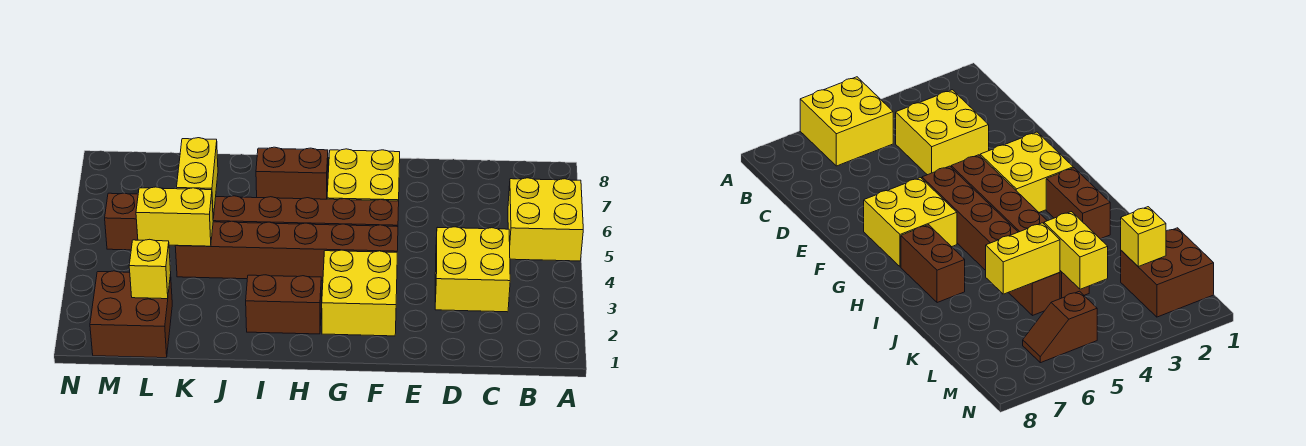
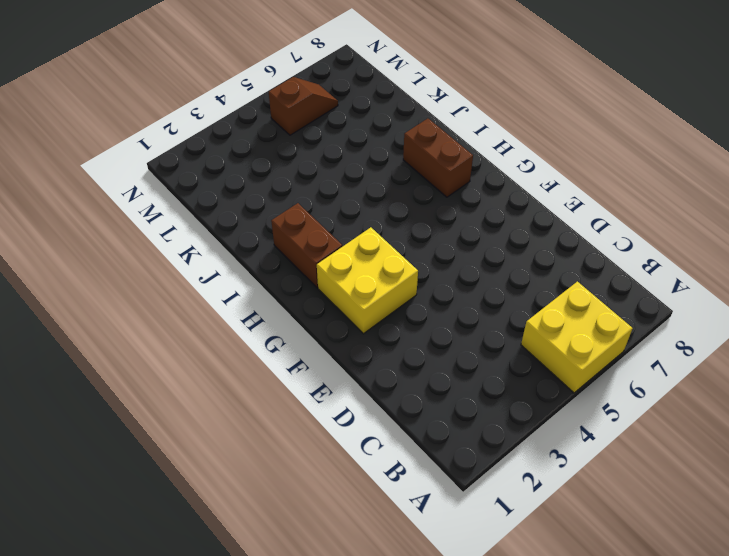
none -> yellow 2x2 brick [435,227,510,312]
none -> brown 1x6 brick [175,221,398,281]
none -> brown 1x6 brick [213,196,399,227]

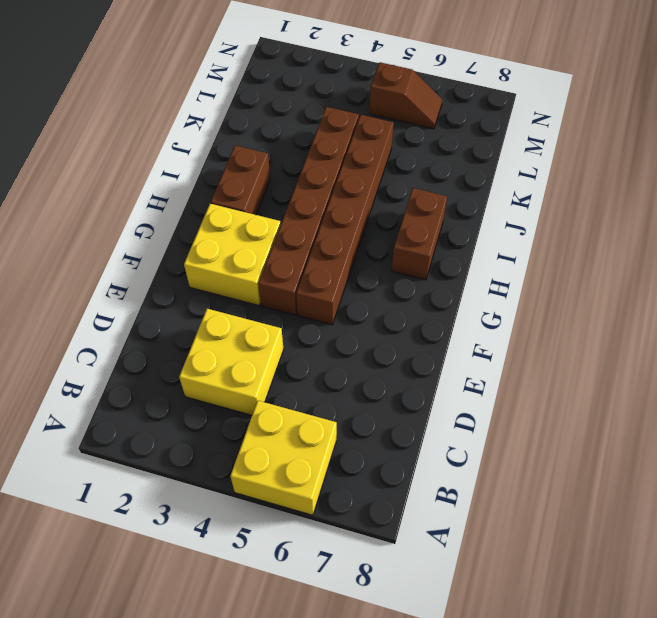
none -> yellow 2x2 brick [327,149,400,201]
none -> brown 2x2 brick [90,271,172,358]
none -> yellow 1x2 brick [136,187,213,246]

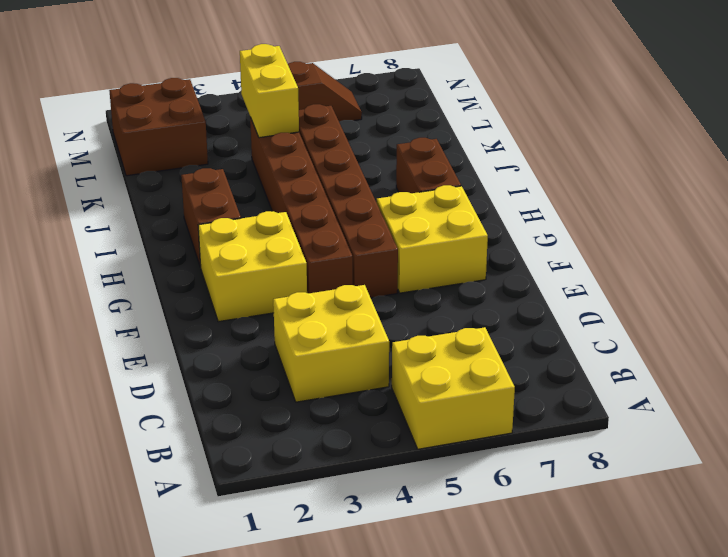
none -> yellow 1x2 brick [177,138,218,218]
none -> yellow 1x1 brick [129,239,171,299]

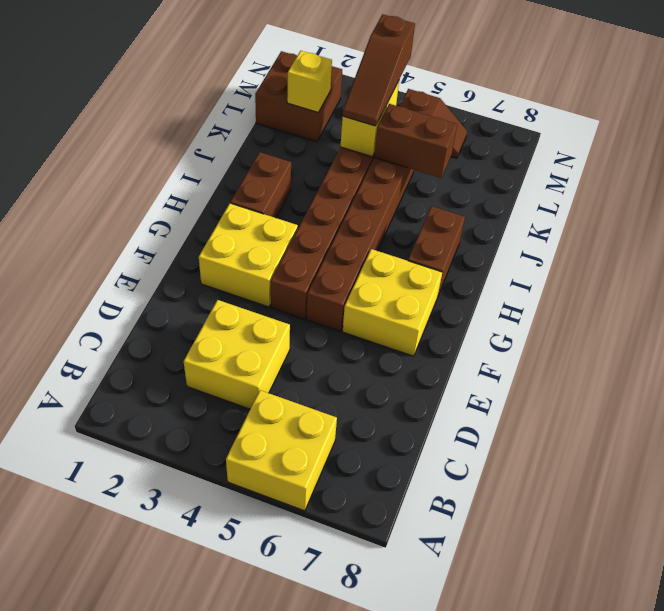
brown 1x3 slope [343,14,415,126] -> none
brown 1x2 brick [374,104,457,178] -> yellow 1x2 brick [177,138,218,218]

